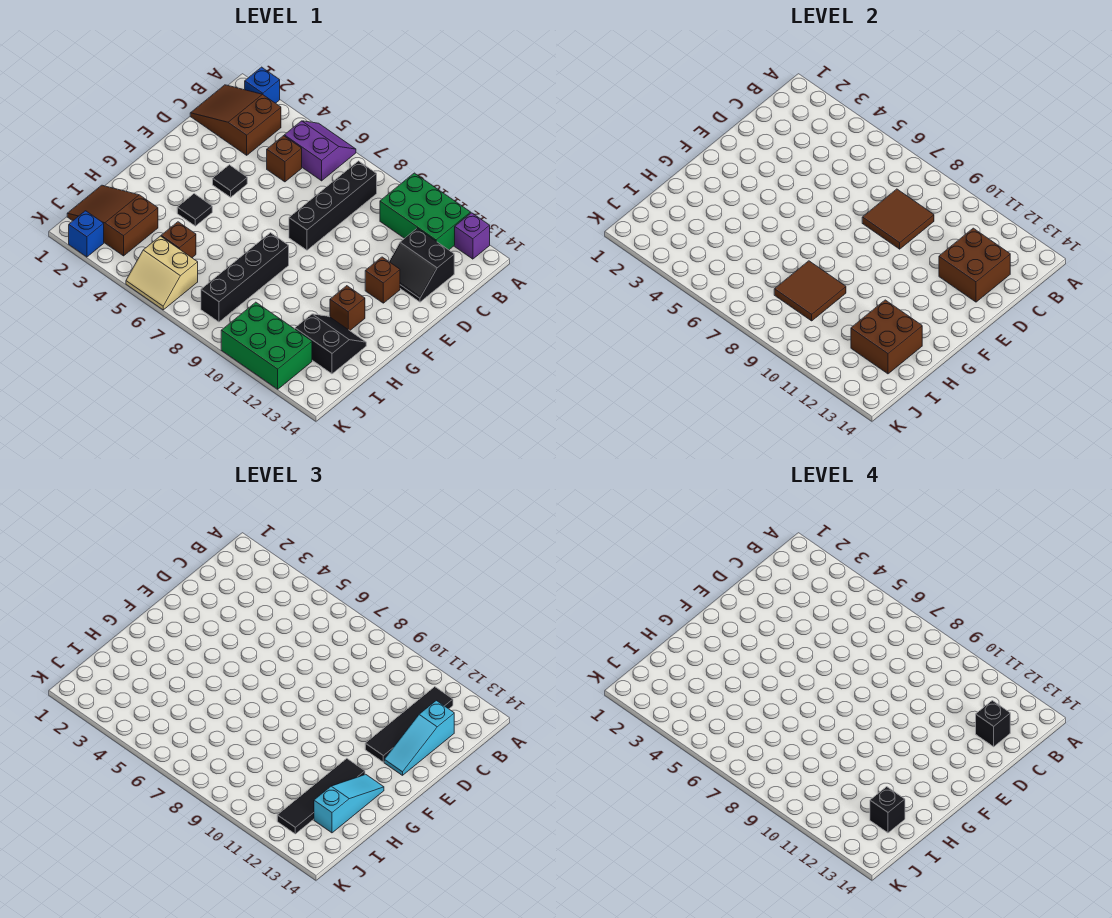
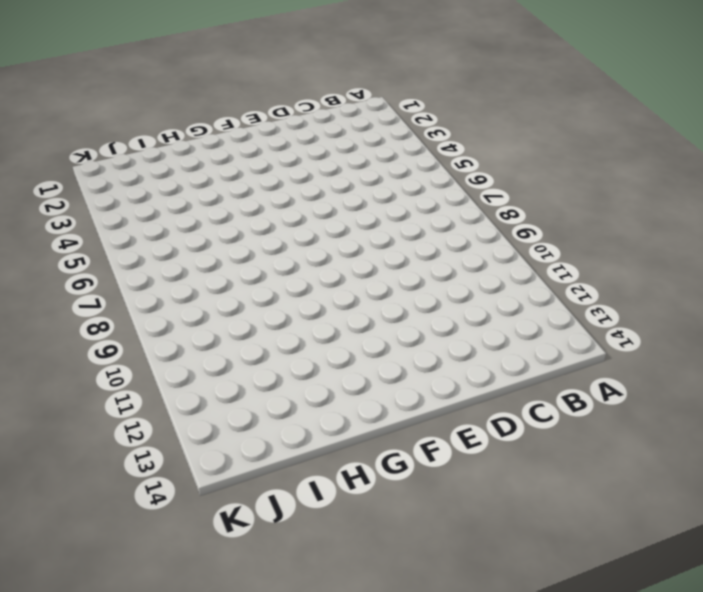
none -> blue 1x1 brick [245,67,280,103]
none -> purple 2x2 slope [284,121,356,181]
none -> green 2x3 brick [380,173,471,250]

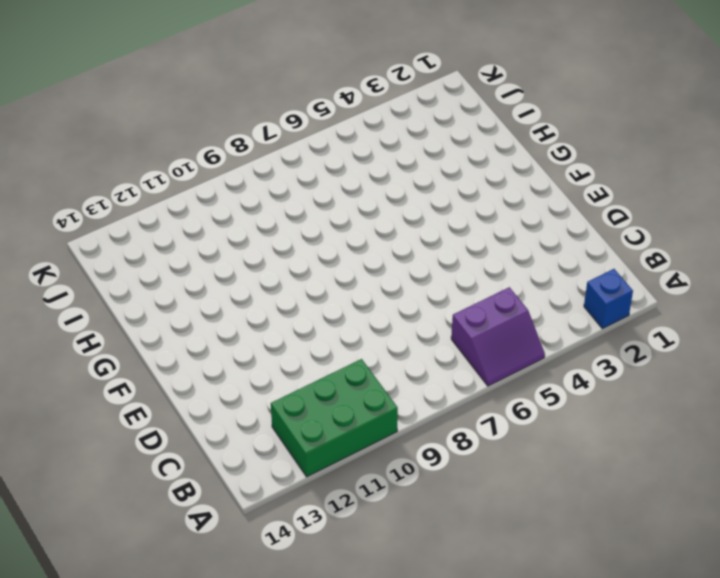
none -> purple 1x1 brick [455,213,490,259]
none -> brown 2x3 slope [190,85,281,155]
none -> black 1x4 brick [289,161,377,250]

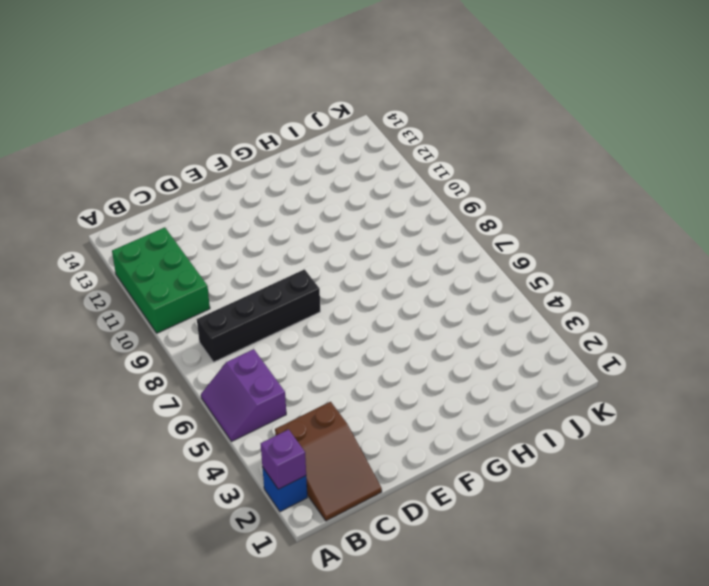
purple 1x1 brick [261,429,306,489] -> purple 1x1 brick moved to [455,213,490,259]
none -> brown 1x1 brick [267,136,302,182]
none -> black 2x2 slope [389,228,454,302]
none -> black 1x1 tile [213,165,247,197]

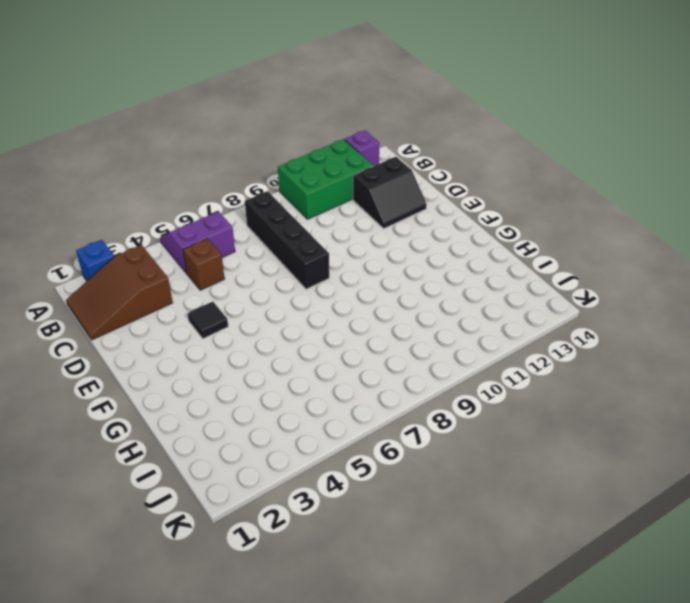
none -> brown 1x1 brick [365,257,400,303]
none -> black 1x1 tile [177,194,212,226]
none -> black 1x4 brick [201,233,289,322]

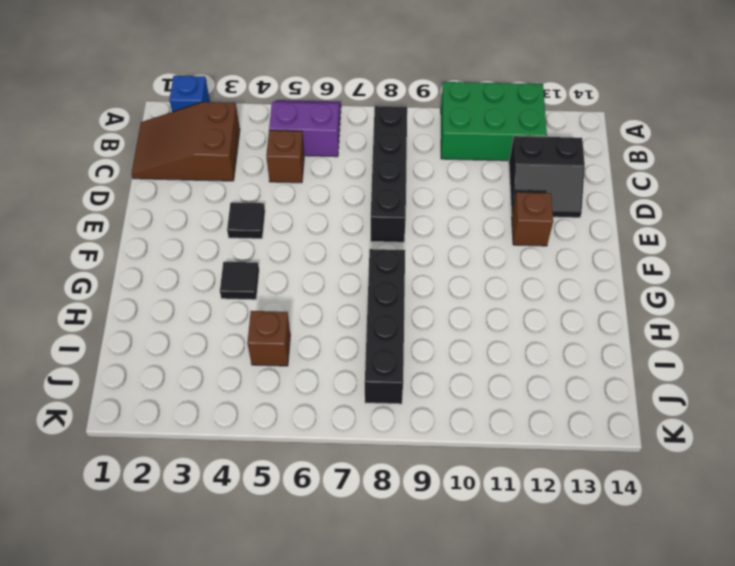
none -> purple 1x1 brick [455,213,490,259]
none -> brown 1x1 brick [330,286,365,331]
none -> black 2x2 slope [295,314,366,374]

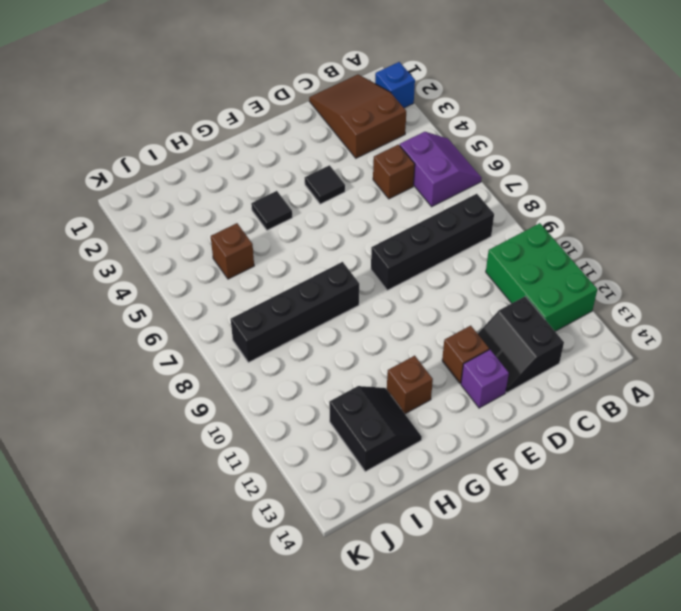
purple 1x1 brick [461,350,509,408] -> purple 1x1 brick moved to [455,213,490,259]
none -> brown 2x3 slope [67,185,158,256]
none -> tan 2x2 slope [126,236,198,310]
none -> green 2x3 brick [221,302,312,389]

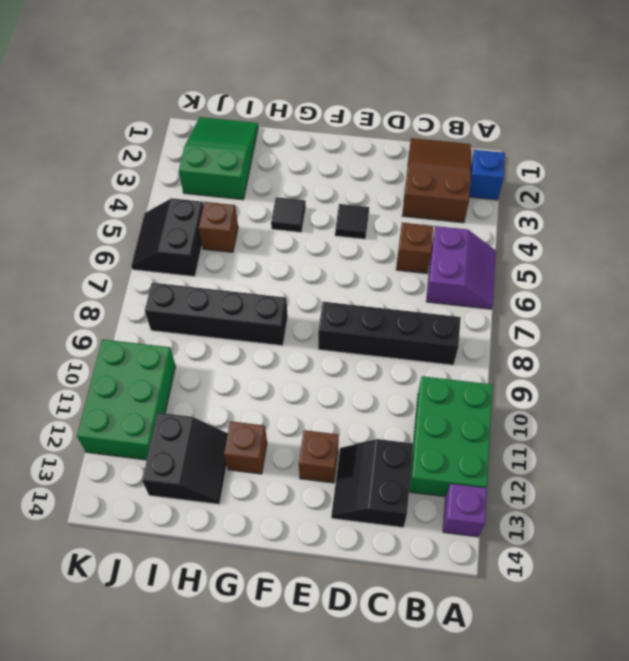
green 2x3 slope [179,117,258,200] -> brown 2x3 slope [67,185,158,256]
black 2x2 slope [131,198,203,277] -> tan 2x2 slope [126,236,198,310]
none -> blue 1x1 brick [69,211,104,257]
none -> brown 2x2 tile [862,189,934,249]
none -> brown 2x2 brick [939,228,1010,302]

